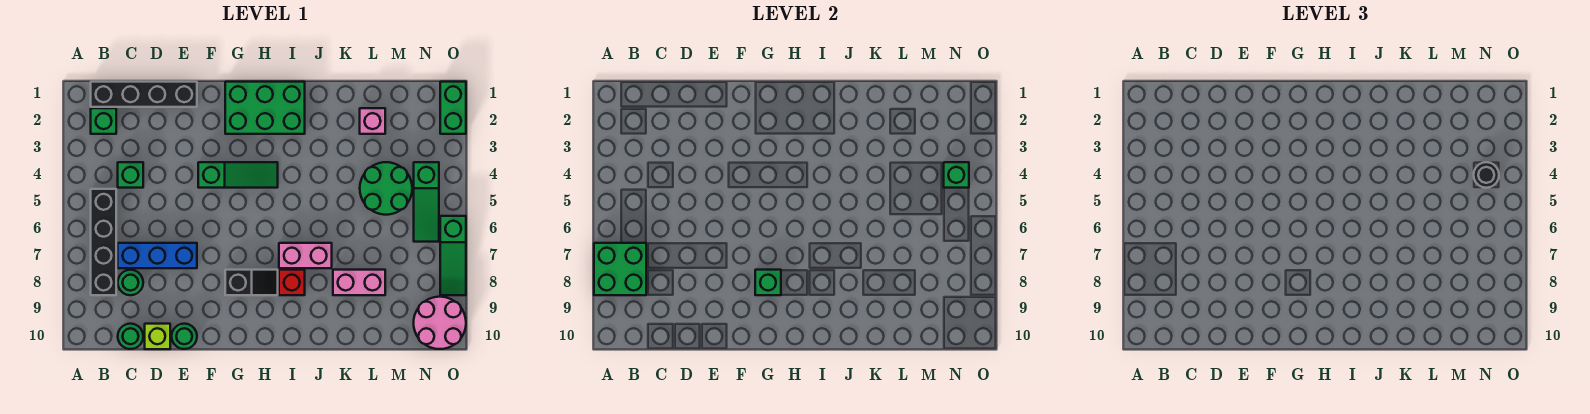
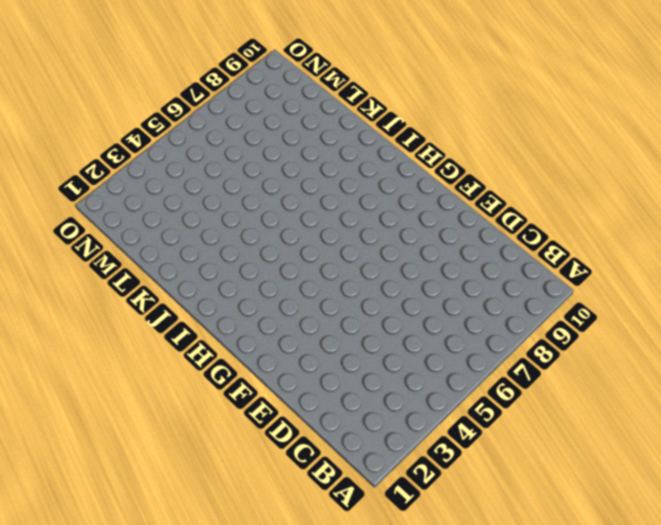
none -> black 1x4 brick [91,82,197,107]
none -> green 1x1 brick [91,108,116,134]
none -> black 1x4 brick [91,189,116,295]

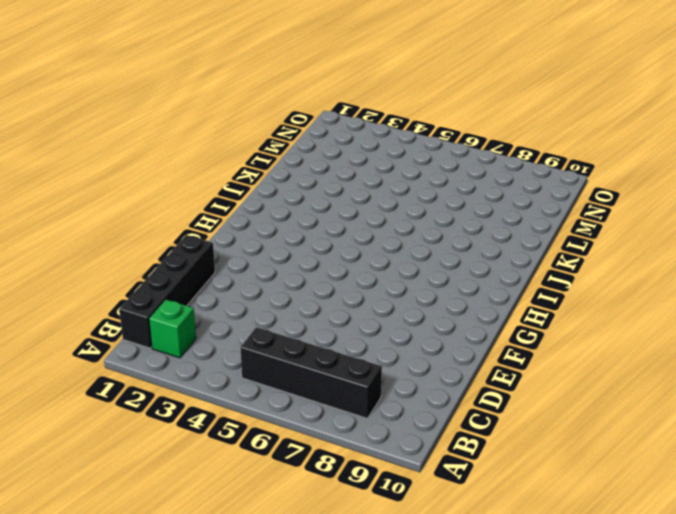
none -> green 1x1 brick [118,162,143,188]
none -> blue 1x3 brick [118,243,197,268]
none -> green 1x1 round brick [118,270,143,295]

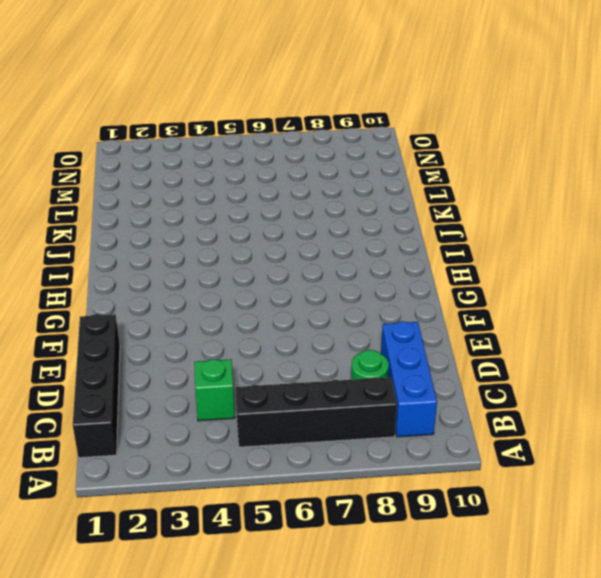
blue 1x3 brick [381,321,437,437] -> blue 1x3 brick moved to [118,243,197,268]
none -> green 1x1 brick [91,108,116,134]
none -> green 1x1 round brick [118,324,143,349]
none -> lime 1x1 brick [145,324,170,349]

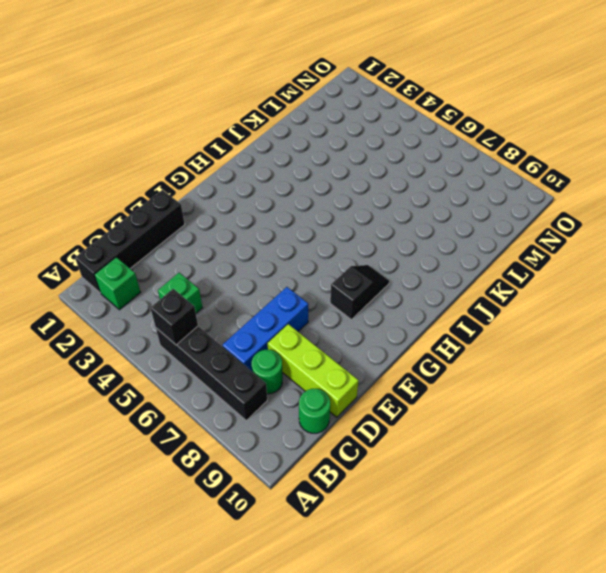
black 1x1 brick [151,289,198,345] -> none
lime 1x3 brick [268,324,359,417] -> lime 1x1 brick [145,324,170,349]
none -> green 1x1 round brick [172,324,197,349]
none -> green 1x3 slope [198,162,278,188]
none -> green 2x3 brick [225,82,305,134]

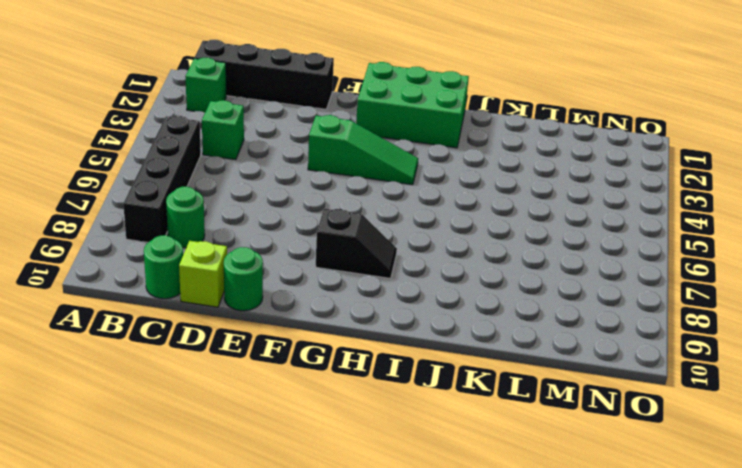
none -> blue 1x3 brick [118,243,197,268]
none -> pink 1x2 brick [279,243,332,268]
none -> red 1x1 brick [279,270,305,295]

